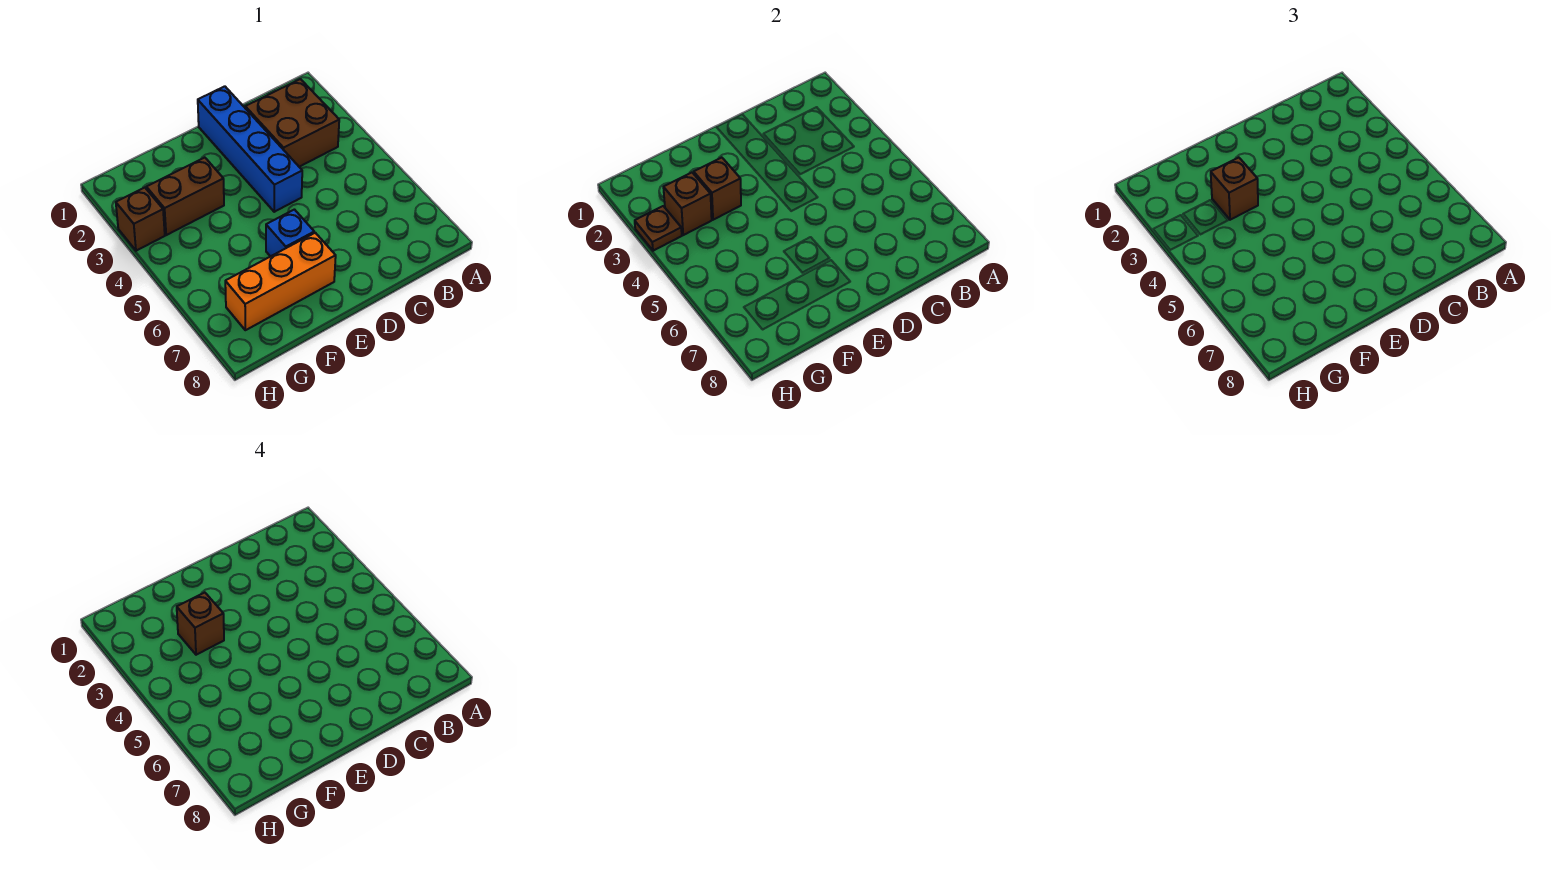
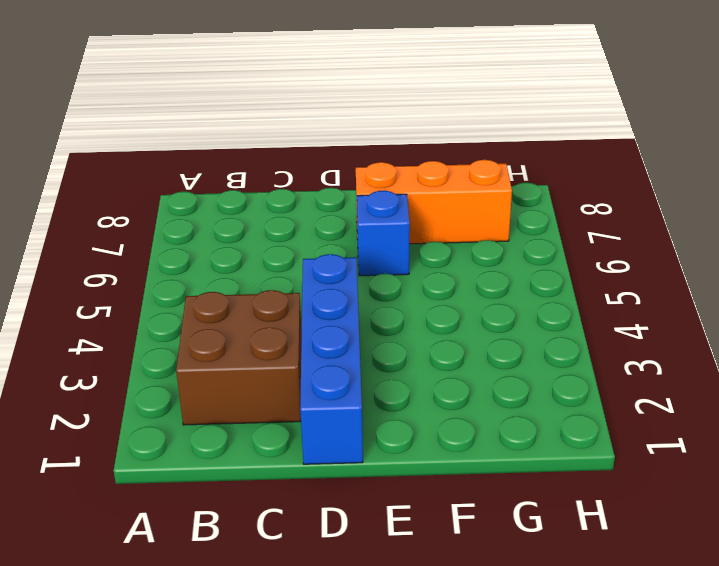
none -> brown 1x2 brick [146,157,224,235]
none -> brown 1x1 brick [116,188,165,251]

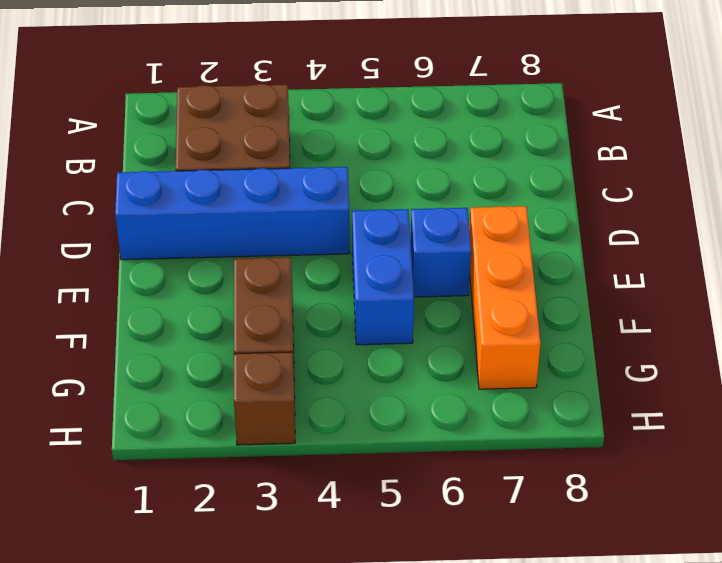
blue 1x2 brick [352,209,414,345] -> none
none -> brown 1x1 brick [694,157,741,220]
none -> brown 1x1 brick [663,173,712,235]

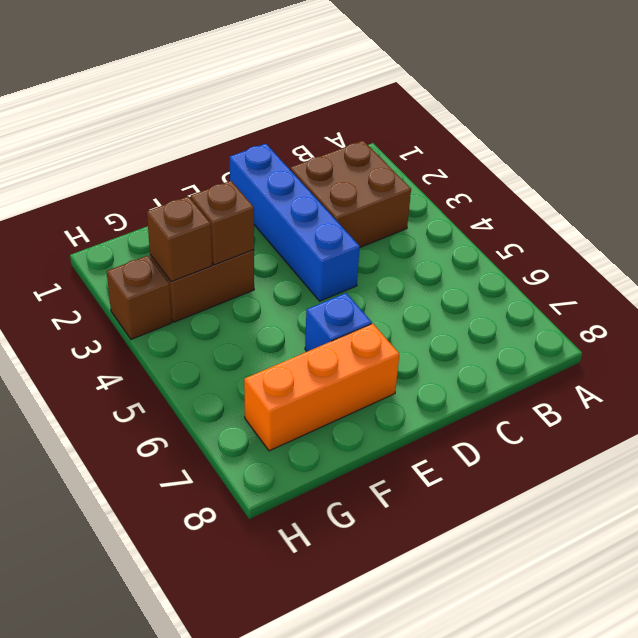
none -> brown 1x1 plate [635,206,682,251]
none -> brown 1x1 brick [1211,157,1258,220]

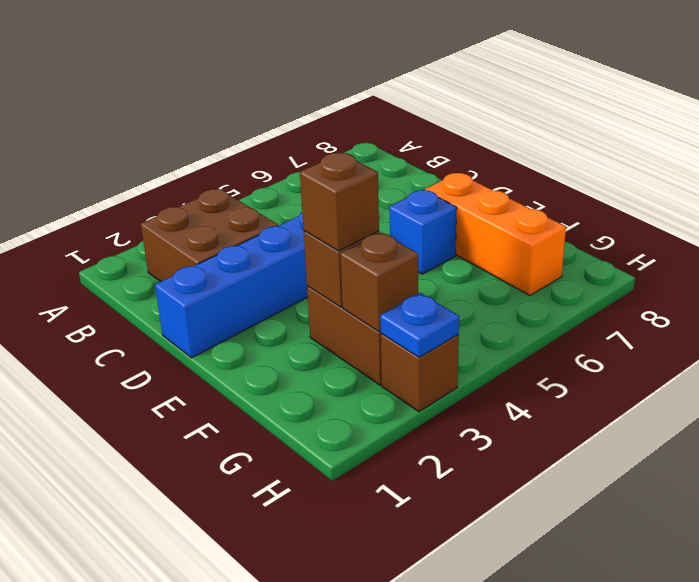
blue 1x1 plate [380,293,459,357] -> brown 1x1 plate [635,206,682,251]
none -> brown 1x1 brick [177,592,224,655]

